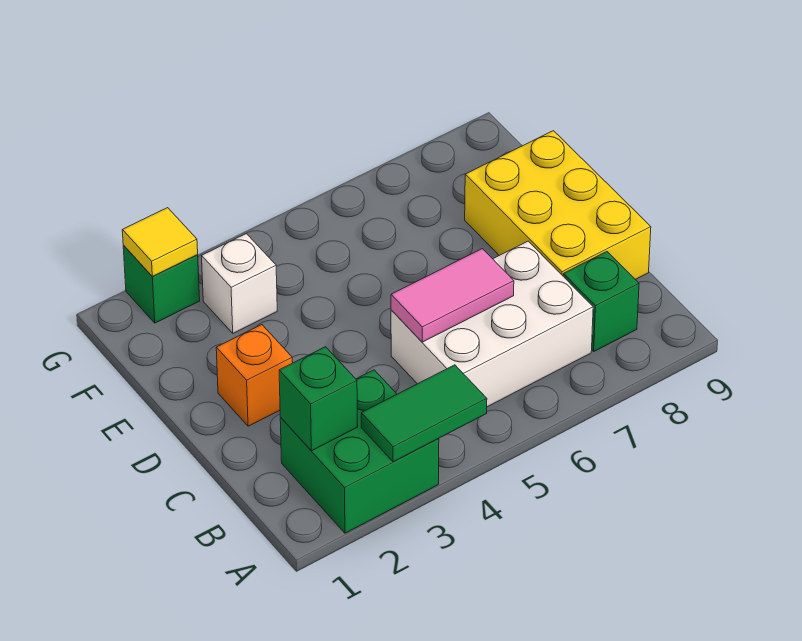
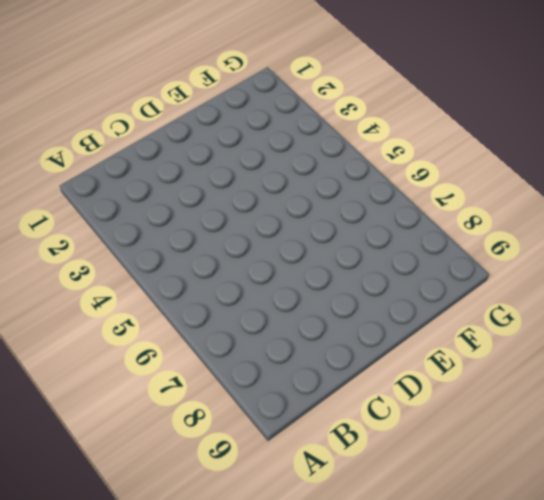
none -> green 2x2 brick [280,370,439,533]
none -> white 2x3 brick [391,241,593,407]

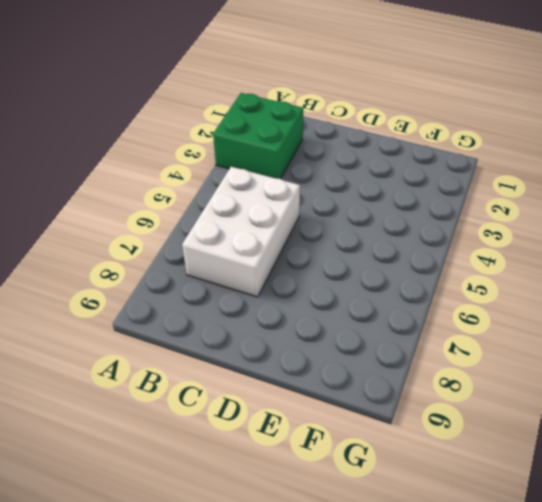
none -> green 1x1 brick [563,252,639,351]
none -> yellow 2x3 brick [465,131,651,280]

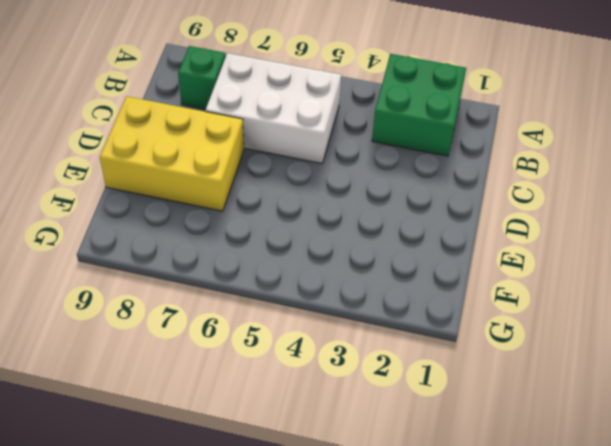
yellow 2x3 brick [100,96,244,211] -> yellow 2x3 brick turned to [465,131,651,280]
none -> orange 1x1 brick [216,325,293,426]
none -> white 1x1 brick [202,234,277,333]

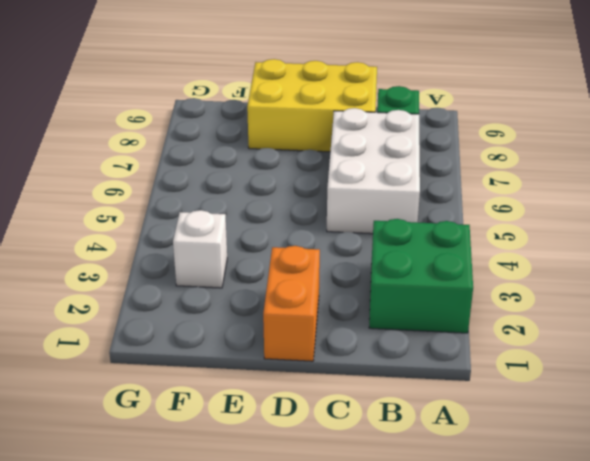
orange 1x2 brick [263,246,320,361] -> orange 1x1 brick [216,325,293,426]
none -> green 1x1 brick [123,245,200,323]
none -> green 1x2 tile [361,365,487,462]

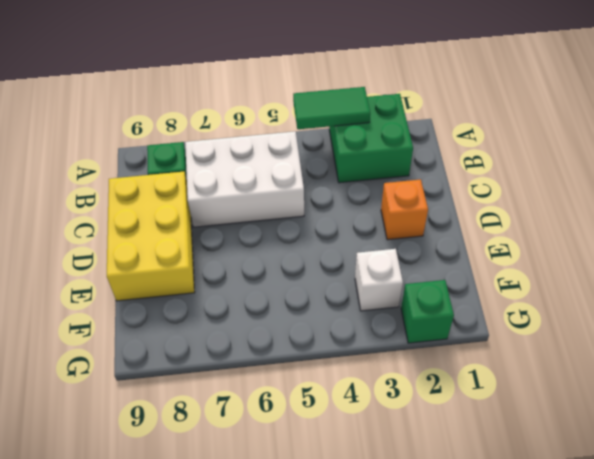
none -> green 1x1 brick [279,347,358,451]
none -> pink 1x2 tile [391,249,514,342]

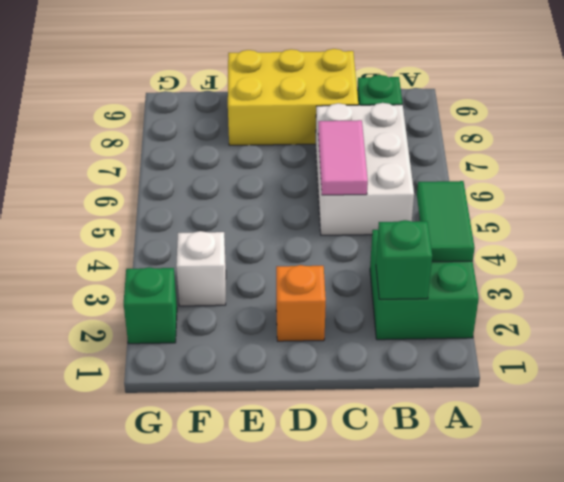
none -> yellow 1x1 tile [122,208,198,276]

